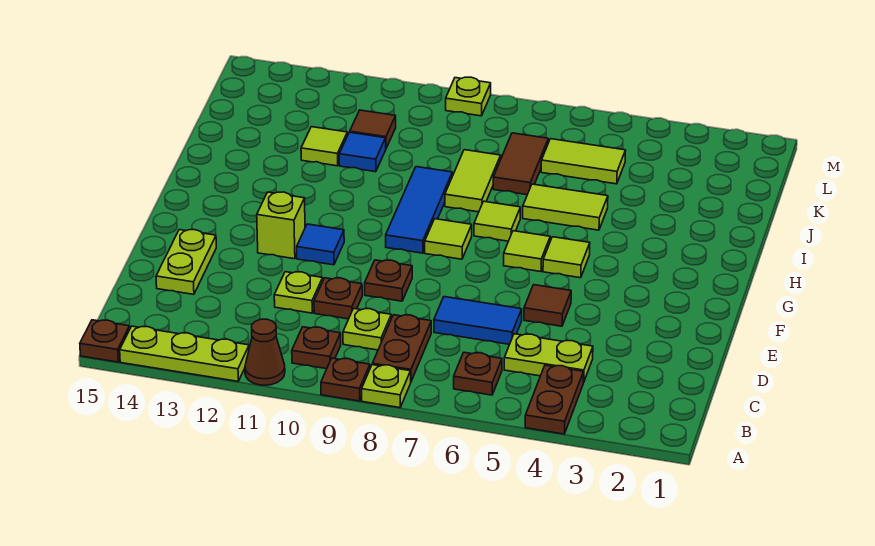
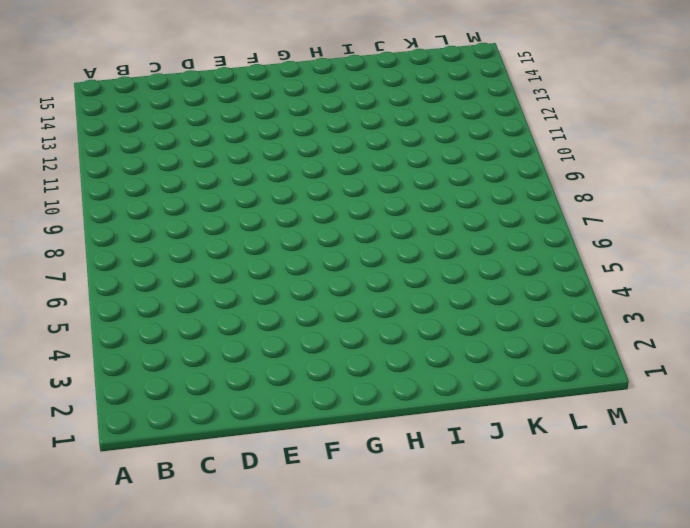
none -> brown 1x2 plate [525,365,584,434]
none -> lime 1x1 plate [362,365,411,408]
none -> brown 1x1 plate [321,358,370,401]
none -> brown 1x1 cone [245,319,285,385]

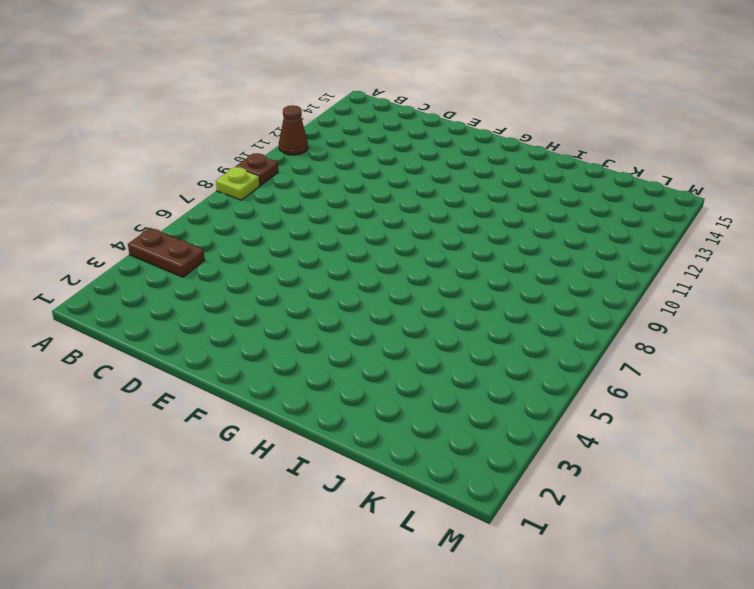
none -> lime 1x3 plate [120,326,249,381]
none -> brown 1x1 plate [80,320,130,362]
none -> brown 1x1 plate [454,352,502,395]
none -> brown 1x2 plate [372,315,431,381]

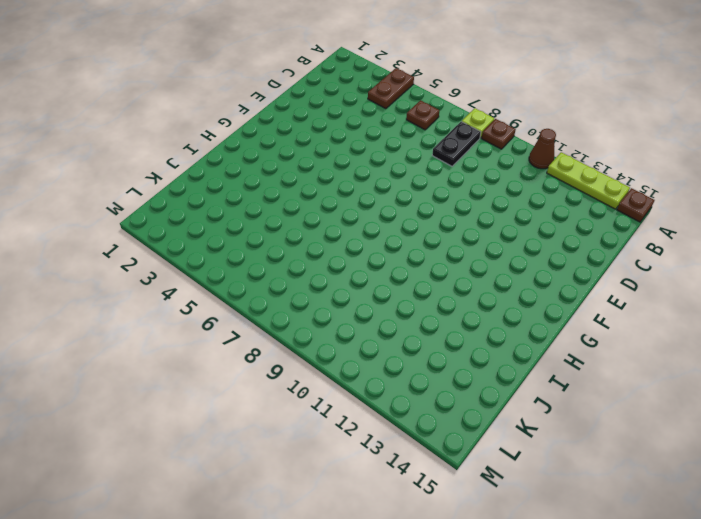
black 1x2 plate [432,122,481,166] -> brown 1x2 plate [372,315,431,381]
none -> brown 1x1 plate [292,327,341,369]
none -> lime 1x2 plate [504,334,593,382]
none -> lime 1x1 plate [343,308,391,350]
none -> blue 1x2 tile [434,297,522,344]

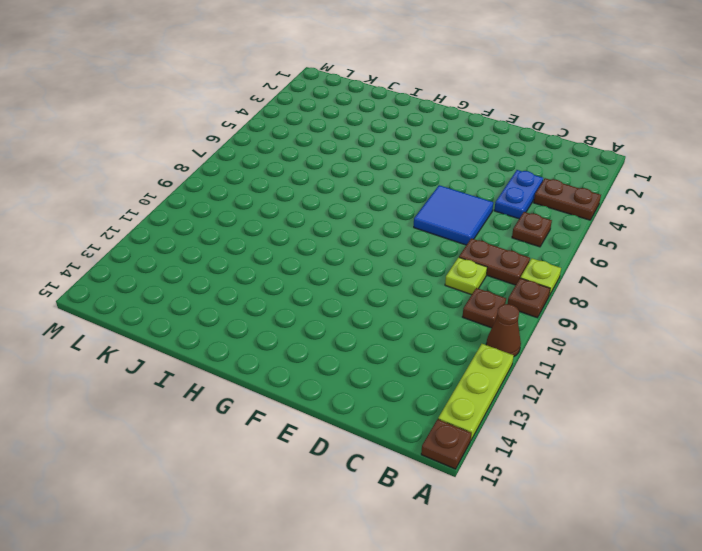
blue 1x2 plate [494,170,543,219] -> lime 1x2 plate [504,334,593,382]
blue 2x2 tile [414,185,493,245] -> blue 1x2 tile [434,297,522,344]
none -> brown 1x1 plate [314,278,362,319]
none -> lime 1x1 plate [274,272,323,313]
none -> lime 1x2 plate [156,230,216,294]
none -> brown 1x1 tile [524,285,571,326]

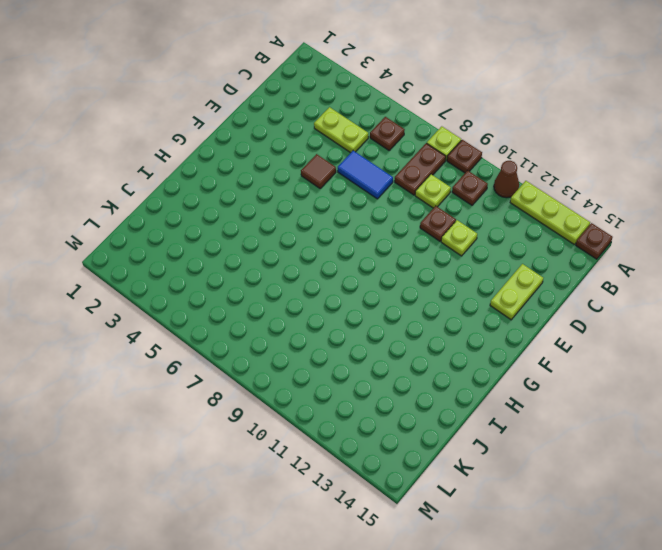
none -> brown 1x2 plate [525,365,584,434]
none -> brown 1x1 plate [365,260,412,301]
none -> blue 1x1 tile [297,224,344,265]
none -> lime 1x1 brick [257,192,305,259]

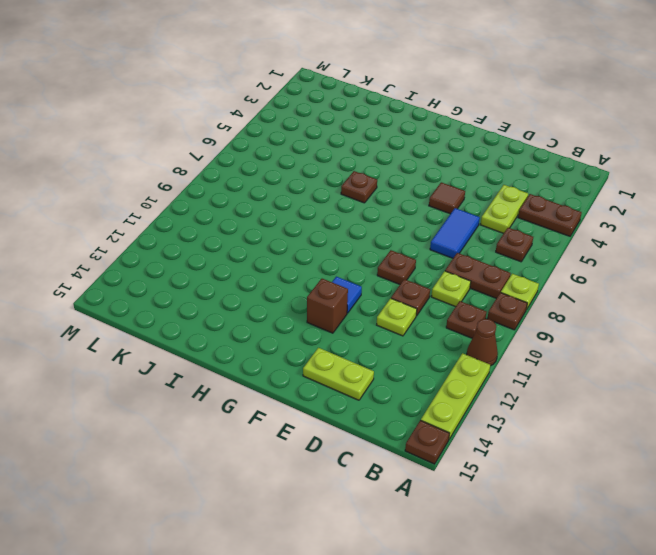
brown 1x1 brick [307,279,348,333] -> lime 1x1 brick [257,192,305,259]
brown 1x1 plate [341,171,377,203] -> none
none -> lime 1x1 tile [543,237,590,278]
none -> lime 1x1 tile [504,231,550,272]
none -> lime 1x1 tile [425,219,472,259]
none -> blue 1x3 tile [386,167,452,253]

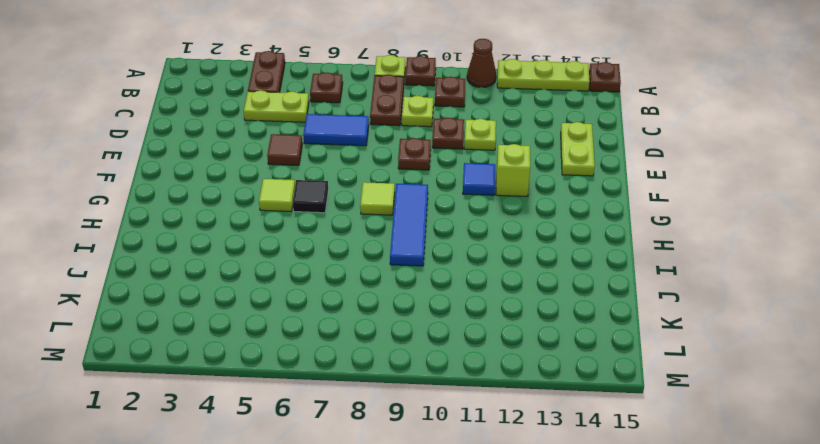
black 1x1 tile [293,180,328,213] -> lime 1x1 tile [504,231,550,272]
none -> lime 1x1 tile [474,201,520,241]
none -> lime 1x2 tile [523,184,608,230]
none -> lime 1x2 tile [445,150,501,212]
none -> brown 1x2 tile [493,133,548,195]

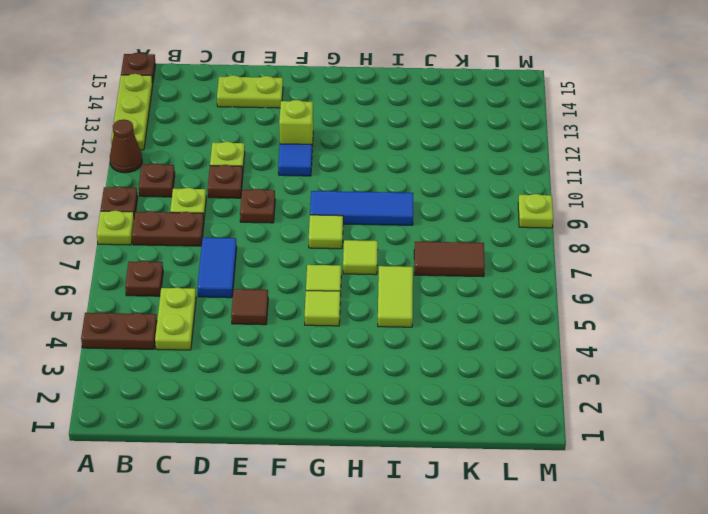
none -> lime 1x2 tile [445,150,501,212]
none -> blue 1x1 tile [339,132,386,172]
none -> lime 1x1 tile [301,127,347,166]
none -> lime 1x2 tile [541,139,626,184]

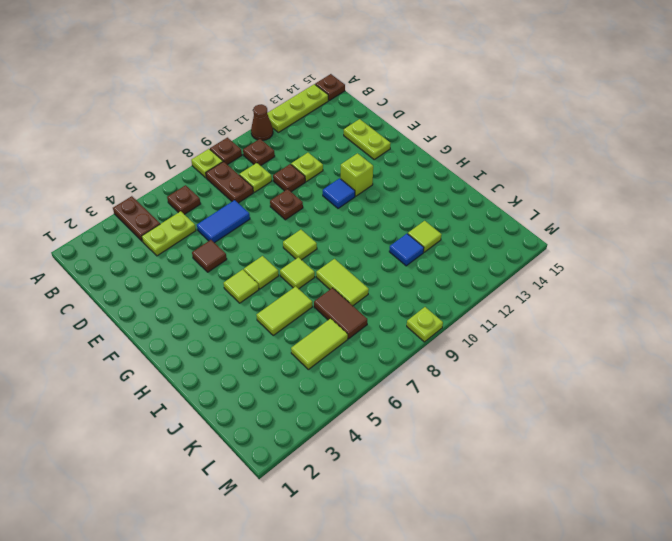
none -> blue 1x3 tile [386,167,452,253]
none -> brown 1x1 tile [350,110,396,148]

